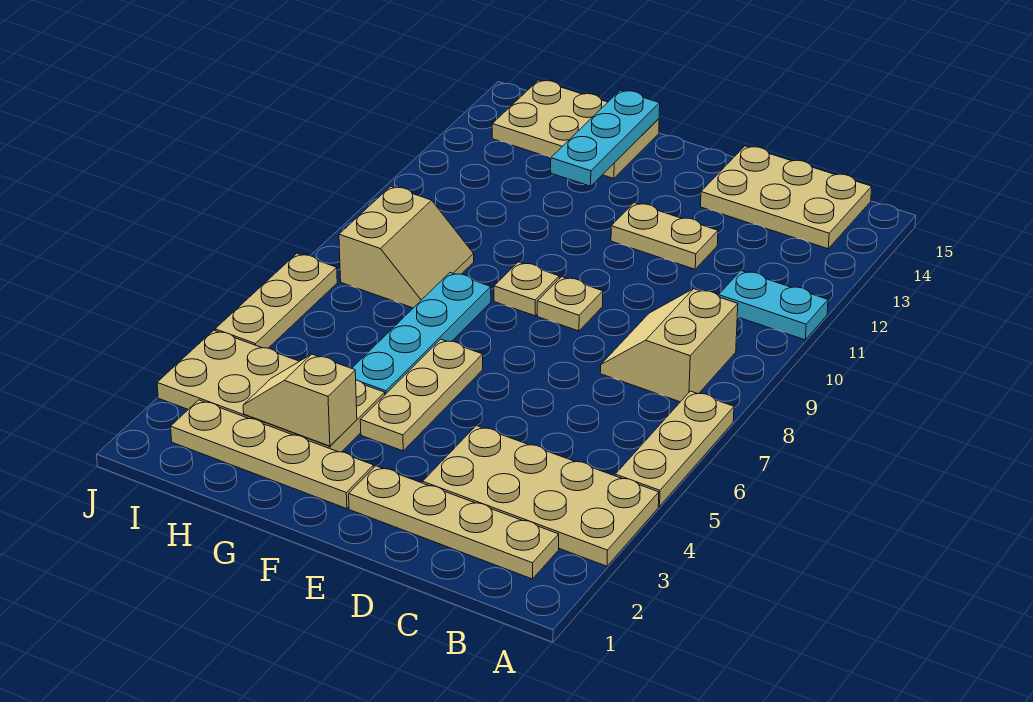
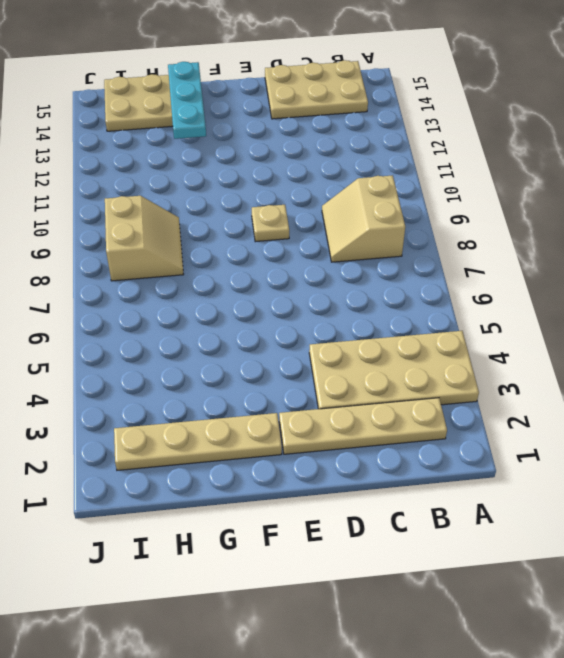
none -> tan 1x3 plate [615,391,734,506]
none -> cyan 1x2 plate [718,271,828,340]
none -> tan 1x2 plate [611,203,718,269]

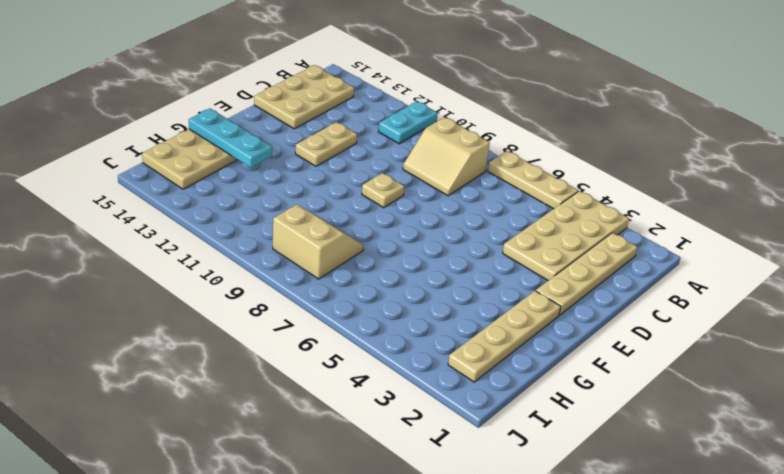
none -> tan 1x3 plate [360,339,483,451]
none -> tan 1x1 plate [494,262,559,316]
none -> tan 2x4 plate [157,330,385,452]

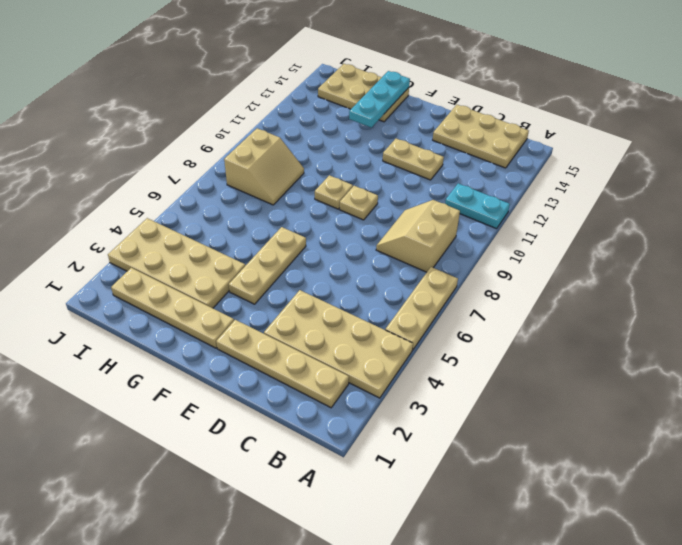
none -> cyan 1x4 plate [352,273,491,394]
none -> tan 1x3 plate [215,254,337,348]
none -> tan 1x2 slope [243,354,357,446]

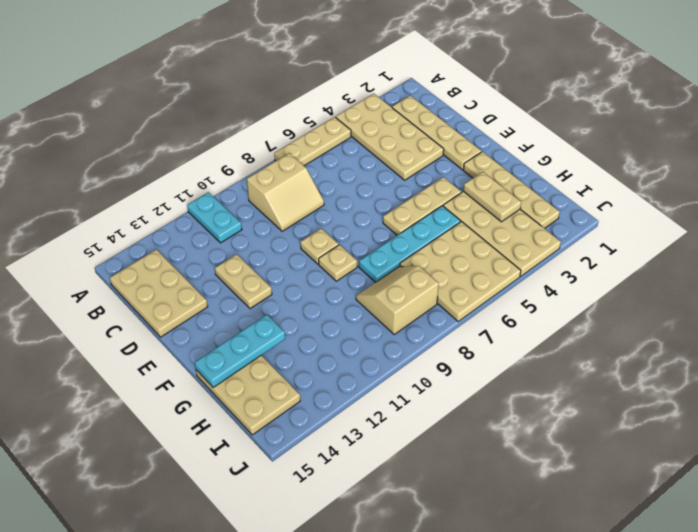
tan 1x2 plate [463,172,521,222] -> tan 1x2 slope [243,354,357,446]
tan 3x3 plate [400,222,521,321] -> tan 1x3 plate [215,254,337,348]

